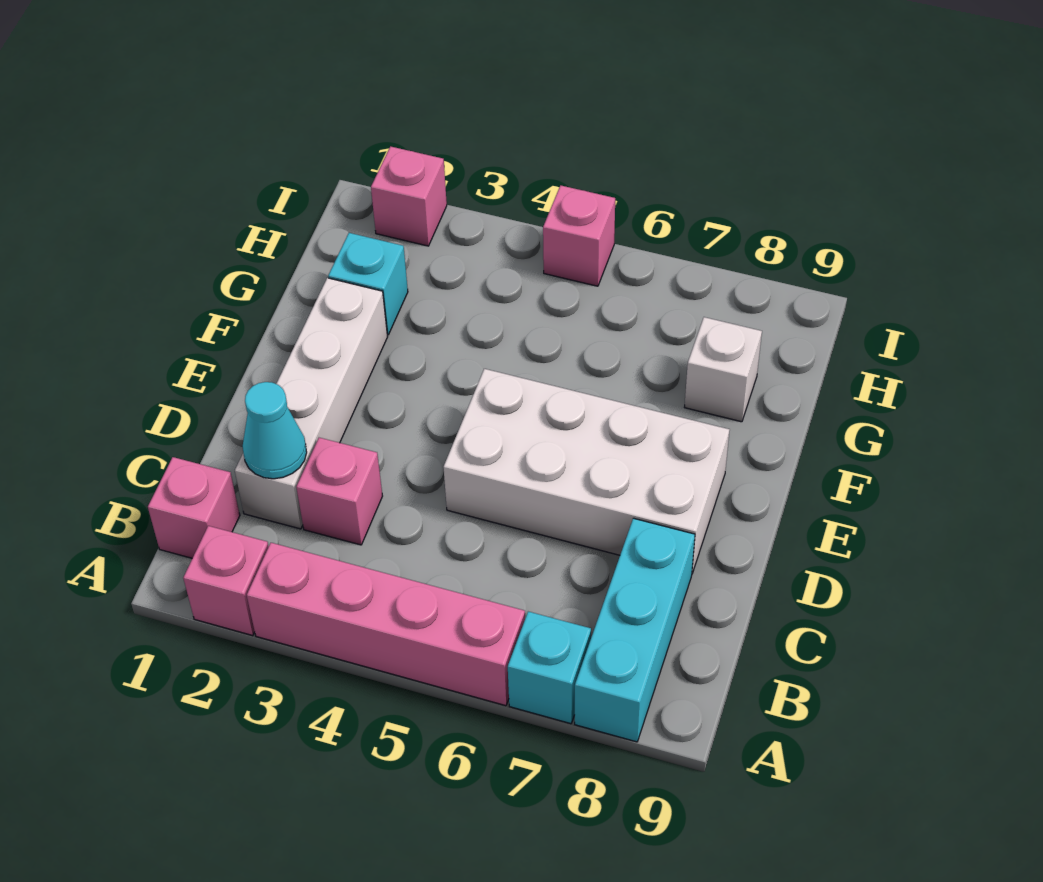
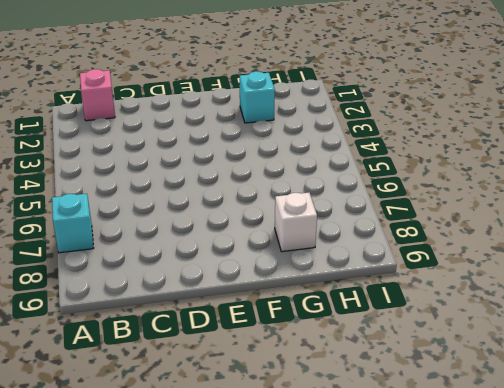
none -> pink 1x1 brick [183,526,269,635]
none -> pink 1x4 brick [247,543,525,706]
none -> cyan 1x3 brick [575,518,695,742]

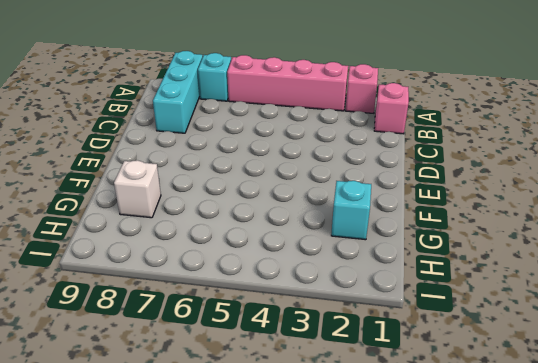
none -> white 1x4 brick [235,278,387,529]
none -> pink 1x1 brick [296,438,382,545]
none -> white 2x4 brick [443,369,730,573]

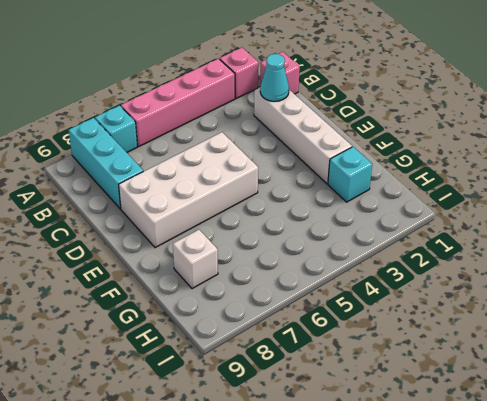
none -> pink 1x1 brick [296,438,382,545]
none -> pink 1x1 brick [371,146,447,246]
none -> pink 1x1 brick [543,185,615,286]

